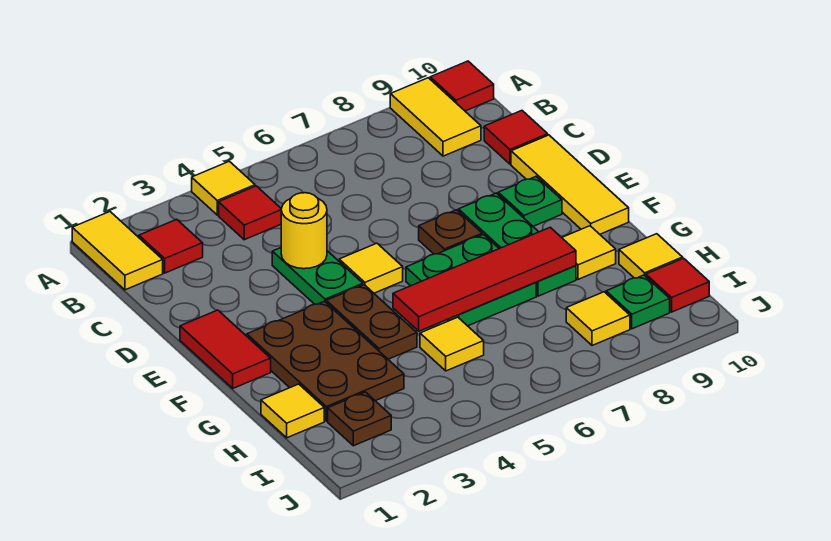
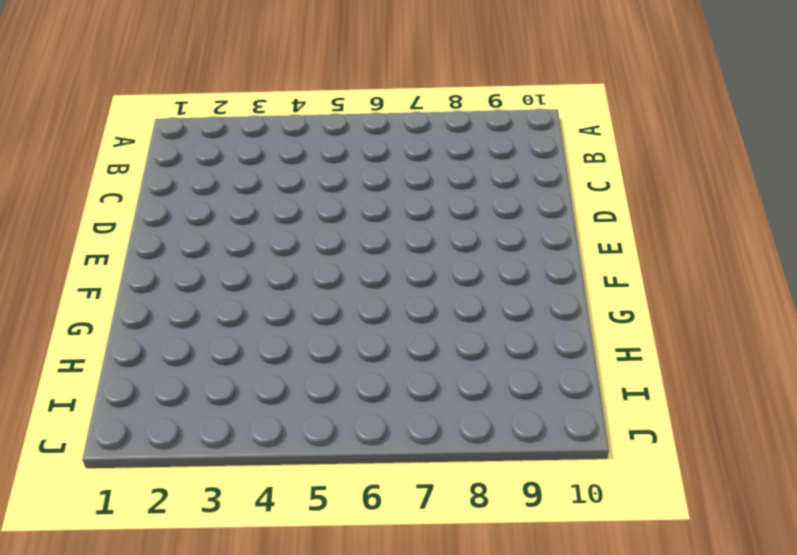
none -> yellow 1x2 tile [72,212,163,290]
none -> yellow 1x1 tile [192,161,255,215]
none -> yellow 1x2 tile [390,78,481,156]

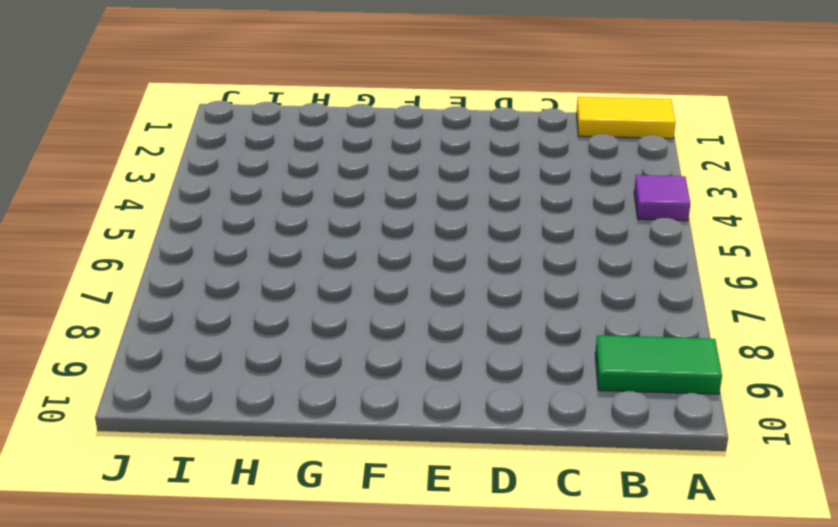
purple 1x1 tile [634,175,690,221] -> yellow 1x1 tile [192,161,255,215]
green 1x2 tile [595,335,722,394] -> yellow 1x2 tile [390,78,481,156]
none -> red 1x1 tile [430,61,494,111]
none -> red 1x1 tile [139,219,203,273]
none -> red 1x1 tile [219,186,281,240]

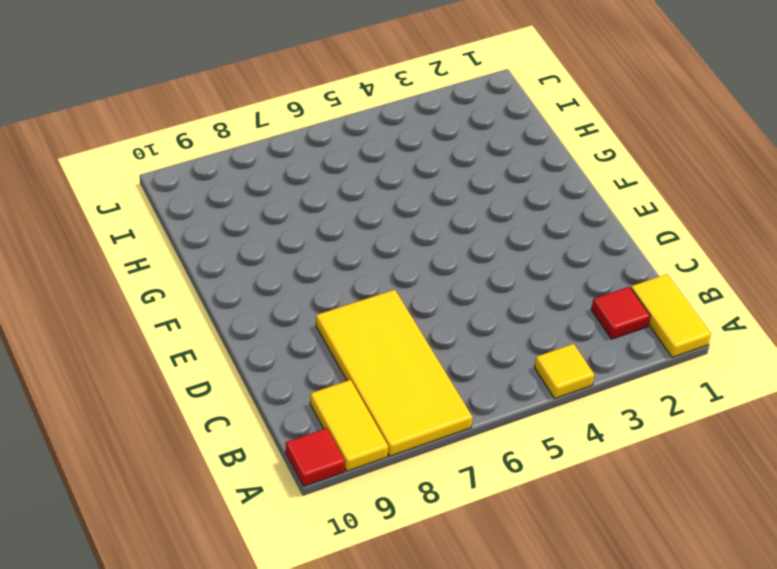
yellow 2x4 tile [316,290,473,456] -> none
none -> red 1x1 tile [219,186,281,240]
none -> red 1x1 tile [484,111,548,164]
none -> green 1x2 plate [272,248,363,304]

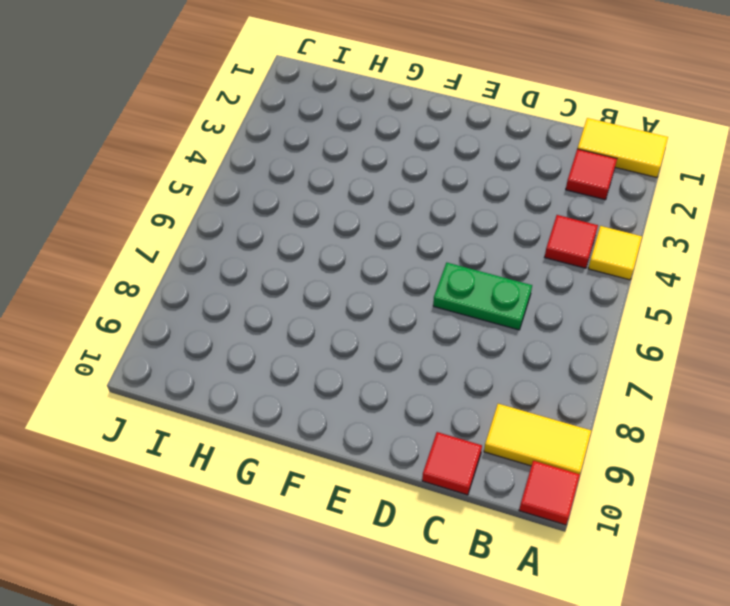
green 1x2 plate [433,263,532,330] -> green 1x2 plate moved to [272,248,363,304]
none -> yellow 1x3 tile [511,135,629,234]
none -> red 1x2 tile [180,310,271,388]
none -> yellow 1x1 tile [339,243,403,293]

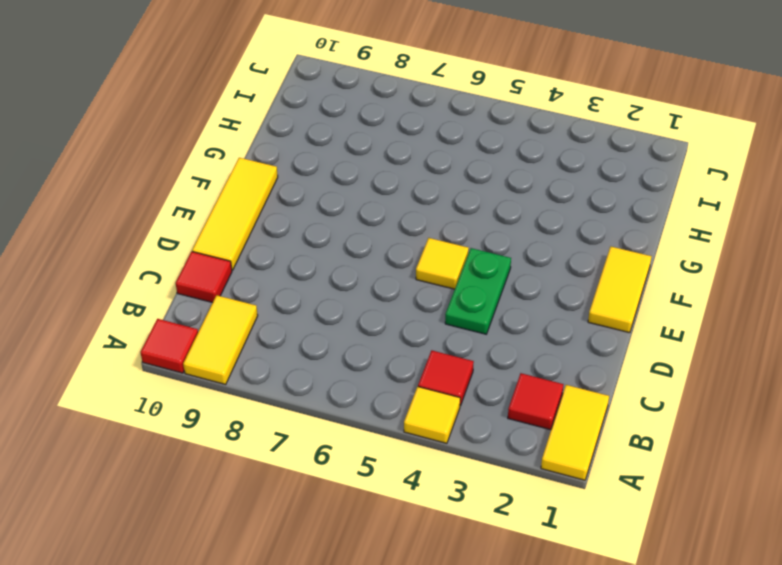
yellow 1x2 tile [588,247,652,333] -> red 1x2 tile [180,310,271,388]
none -> brown 1x1 plate [419,210,482,254]
none -> green 1x3 plate [459,193,576,296]
none -> green 1x1 plate [498,177,562,226]

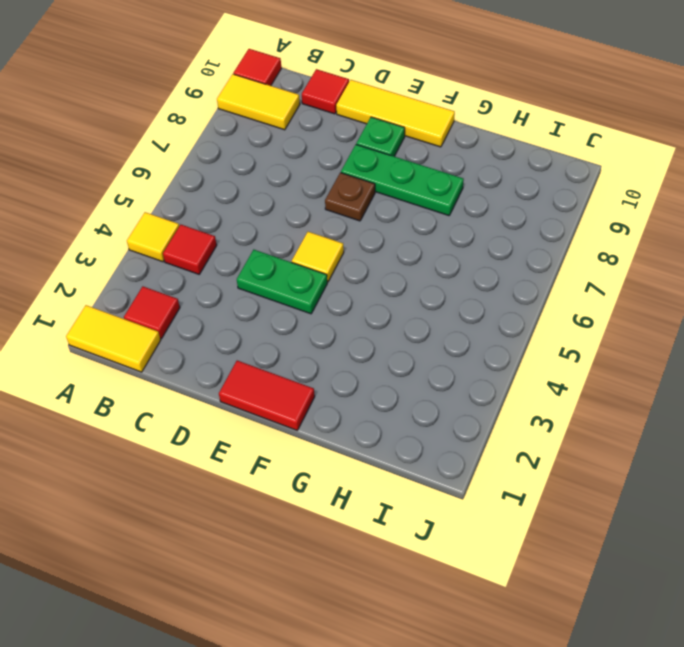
none -> brown 2x3 plate [247,301,404,421]
none -> brown 1x2 plate [326,285,417,359]
none -> green 2x2 plate [406,235,536,326]

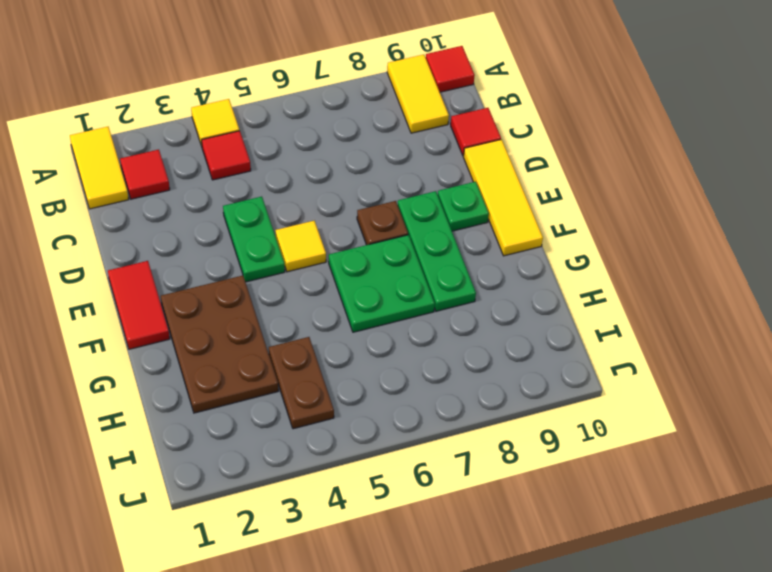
brown 1x2 plate [269,337,334,429] -> brown 1x2 plate moved to [326,285,417,359]
none -> yellow 1x1 tile [562,226,616,279]
none -> yellow 1x1 tile [261,384,324,438]
none -> yellow 1x1 tile [420,317,484,371]

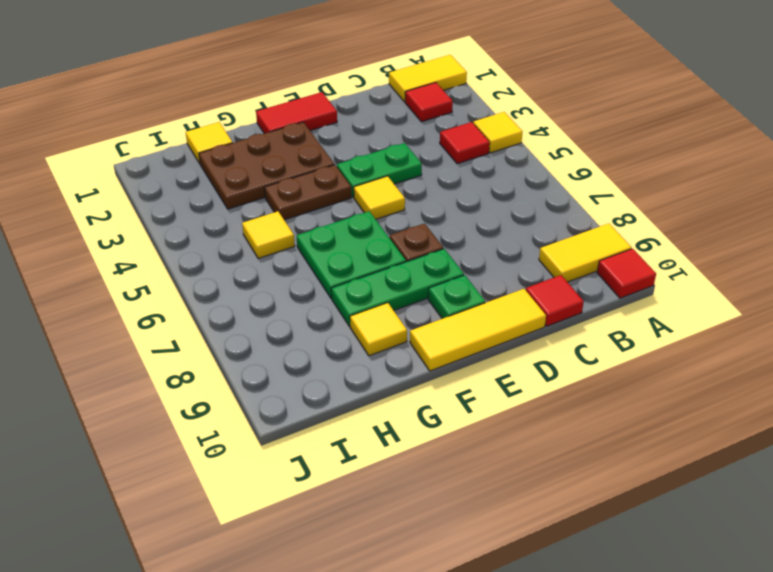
none -> yellow 1x1 tile [619,234,683,278]
none -> brown 1x1 plate [328,392,391,446]
none -> yellow 1x1 tile [566,292,630,345]

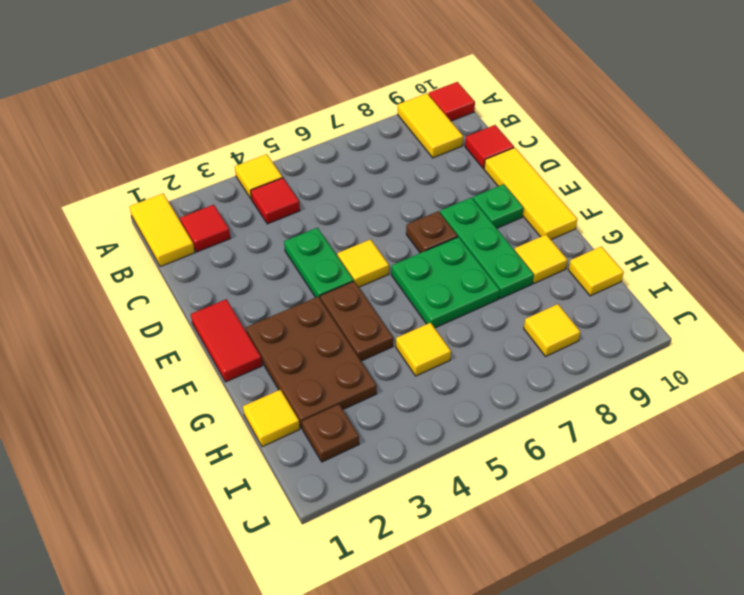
none -> green 1x1 plate [606,275,670,329]
none -> red 1x1 tile [646,258,709,312]
none -> yellow 1x1 round brick [281,193,327,269]

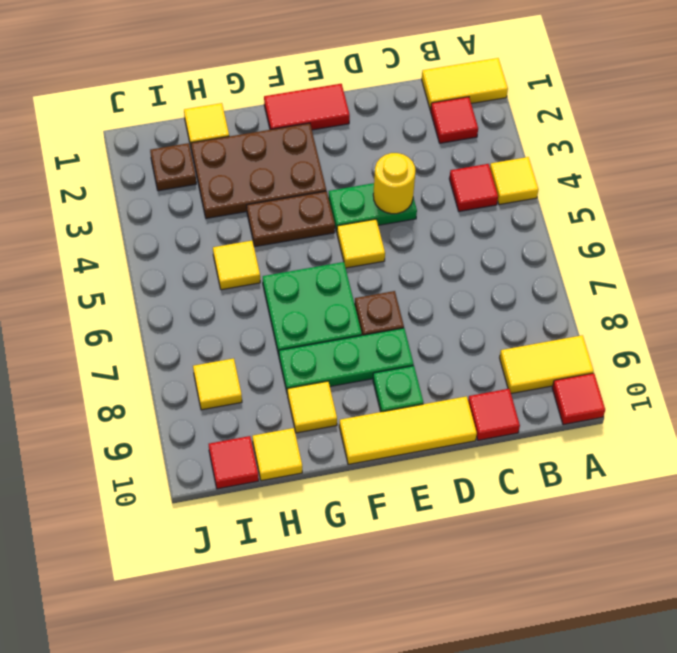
none -> green 1x1 plate [606,275,670,329]
none -> red 1x4 tile [393,227,576,331]

